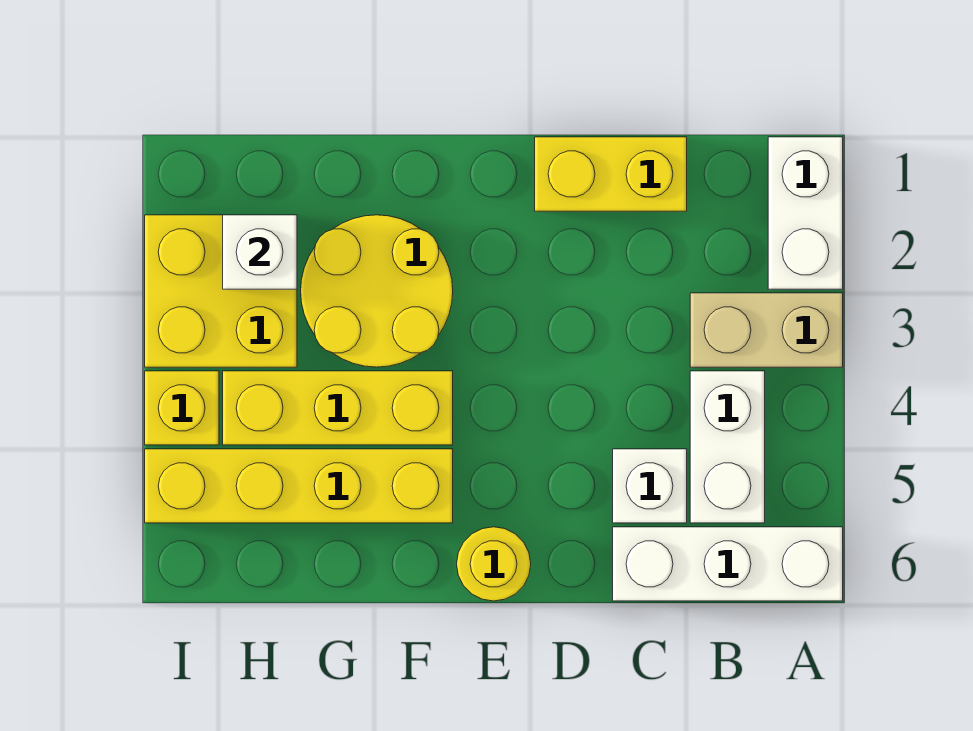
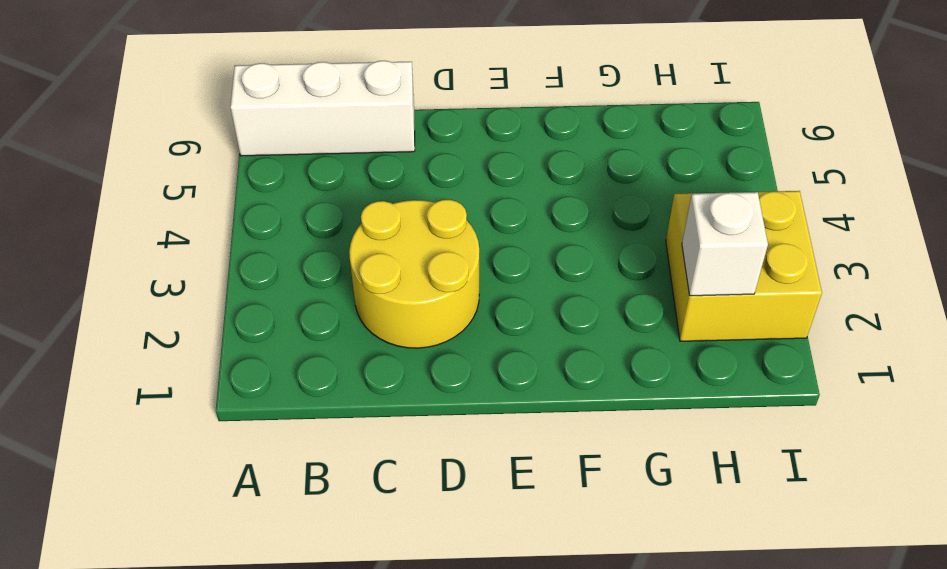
yellow 2x2 round brick [349,200,479,348] -> yellow 2x2 round brick moved to [301,215,453,367]
none -> white 1x2 brick [768,137,843,289]
none -> tan 1x2 brick [690,293,843,367]
none -> white 1x2 brick [690,371,765,523]

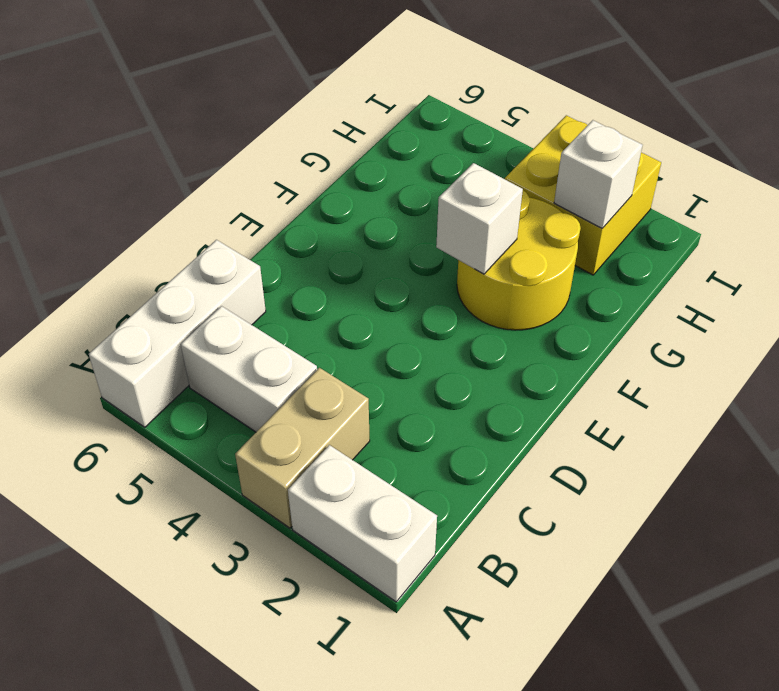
white 1x1 brick [436,163,523,274] -> white 1x1 brick moved to [613,449,687,523]
none -> yellow 1x2 brick [535,137,687,211]
none -> yellow 1x1 round brick [457,527,531,601]
none -> yellow 1x3 brick [223,371,453,445]

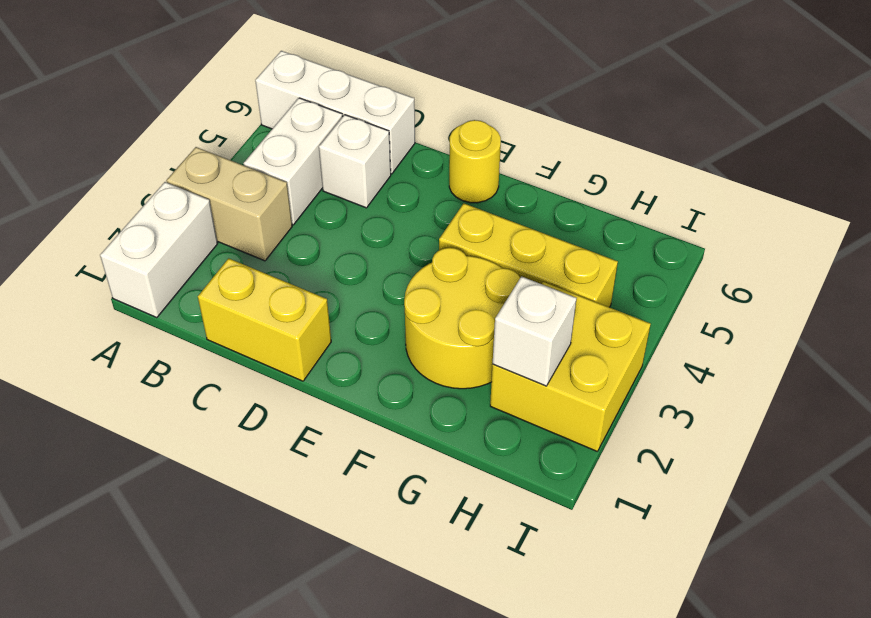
none -> yellow 1x4 brick [145,449,453,523]
none -> yellow 1x1 brick [145,371,219,445]

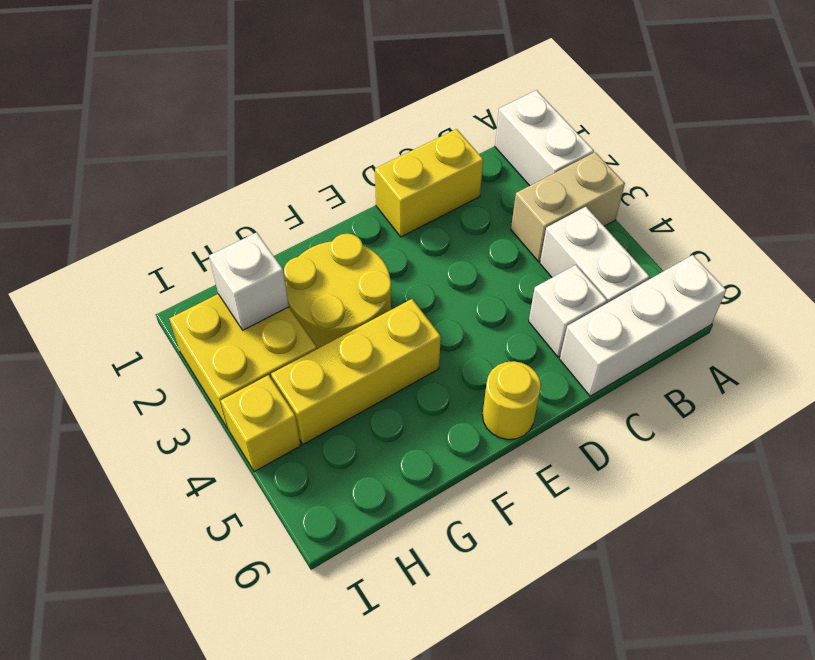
none -> yellow 1x4 brick [145,449,453,523]

